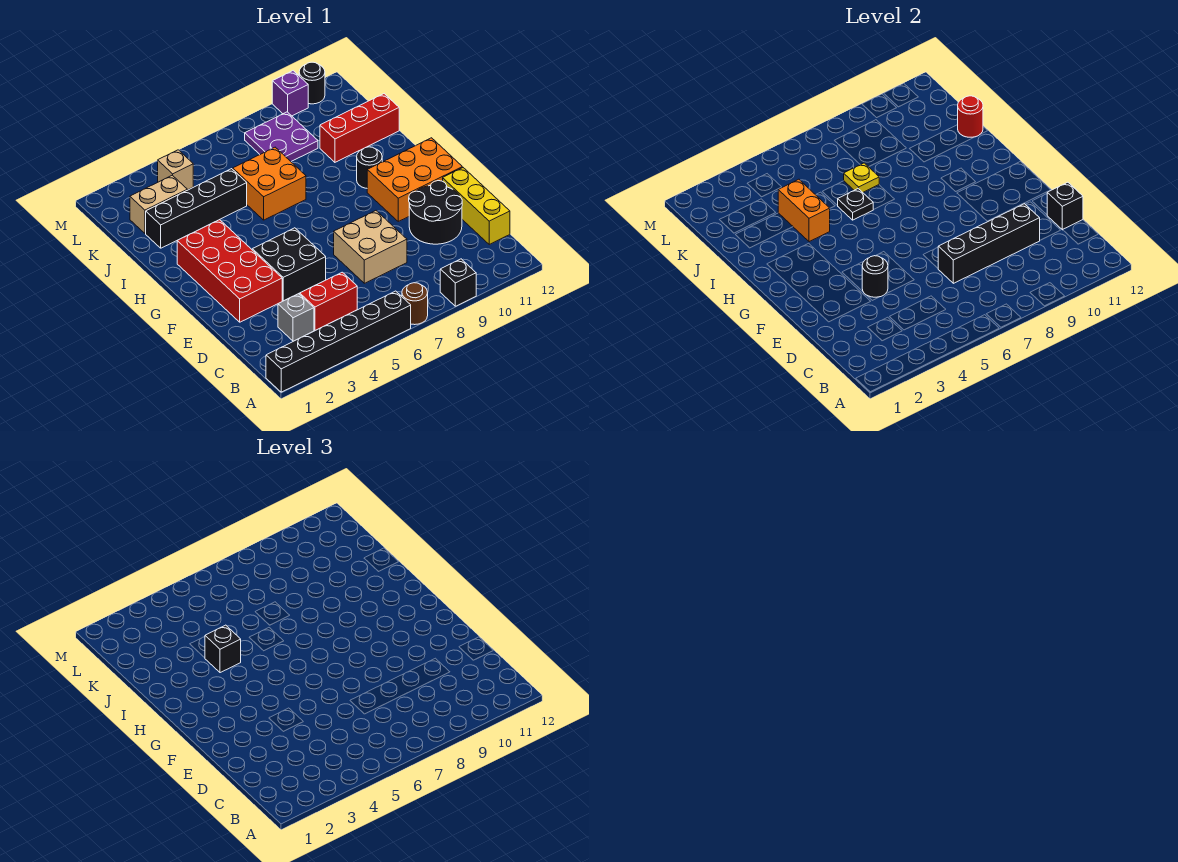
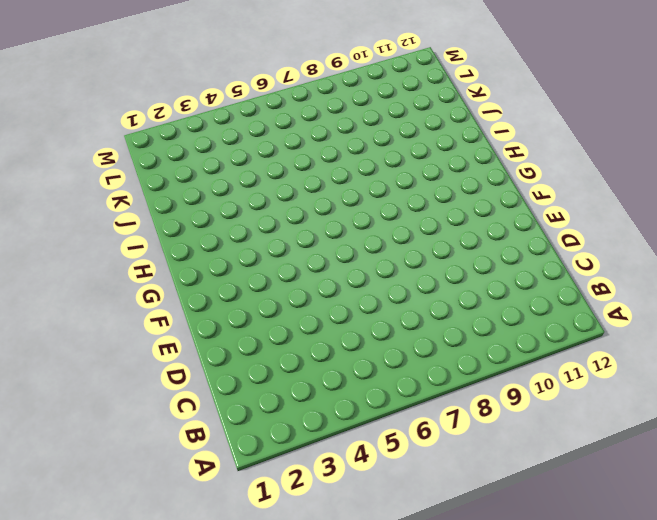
none -> black 1x6 brick [266,291,411,392]
none -> brown 1x1 round brick [402,283,428,325]
none -> black 1x1 brick [440,259,476,306]

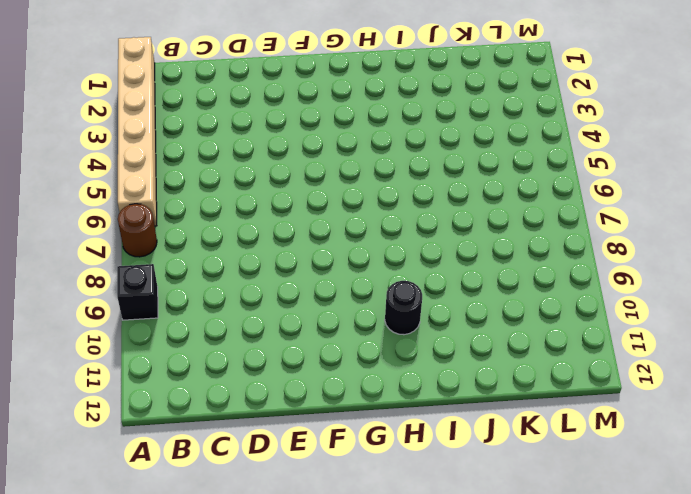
tan 1x6 brick [118,37,157,226] -> black 1x6 brick [266,291,411,392]
none -> grey 1x1 brick [278,294,314,341]
none -> red 1x2 brick [300,272,357,330]
none -> yellow 1x3 brick [443,168,510,244]

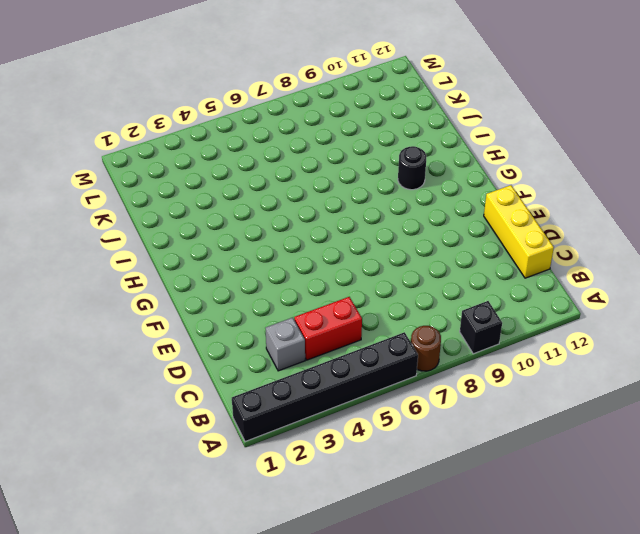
none -> tan 2x2 brick [334,211,407,283]
none -> black 2x2 round brick [409,181,462,244]
none -> red 2x4 brick [177,220,282,322]

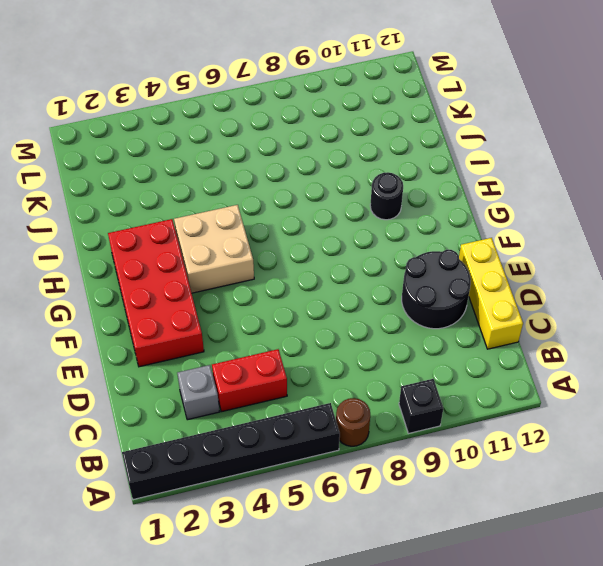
tan 2x2 brick [174,205,254,293] -> tan 2x2 brick moved to [334,211,407,283]
none -> black 2x2 brick [252,228,326,301]
none -> orange 2x3 brick [367,138,462,221]
none -> orange 2x2 brick [233,147,306,220]

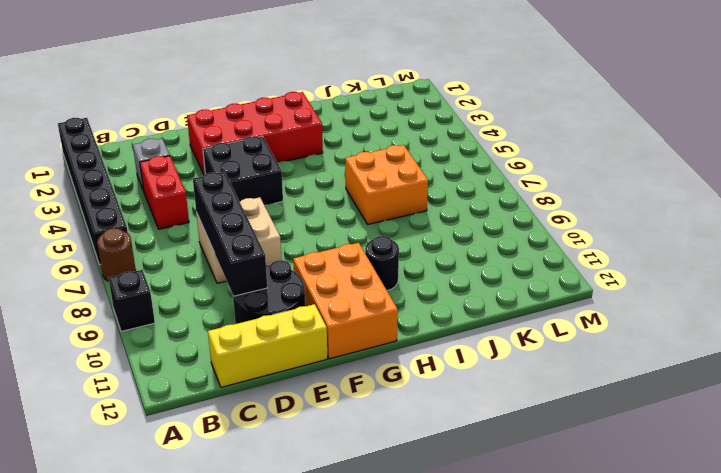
none -> black 1x4 brick [146,169,247,248]
none -> red 1x3 brick [320,94,399,162]
none -> tan 1x2 brick [130,175,187,233]

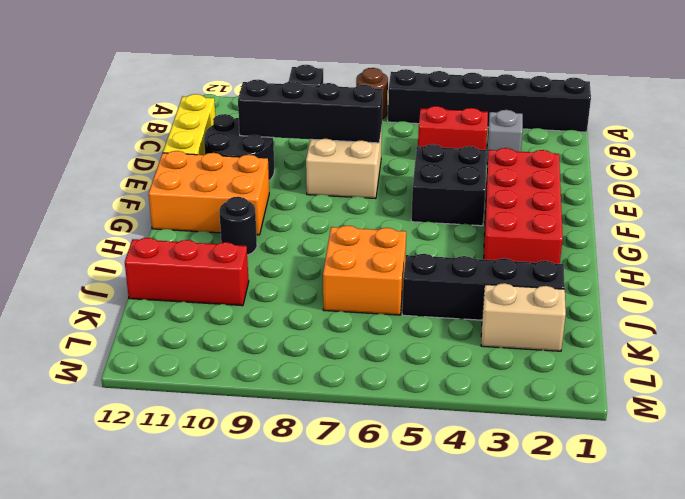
none -> purple 2x2 plate [245,112,318,161]
none -> tan 1x1 brick [158,150,193,190]
none -> purple 1x1 brick [272,71,308,116]

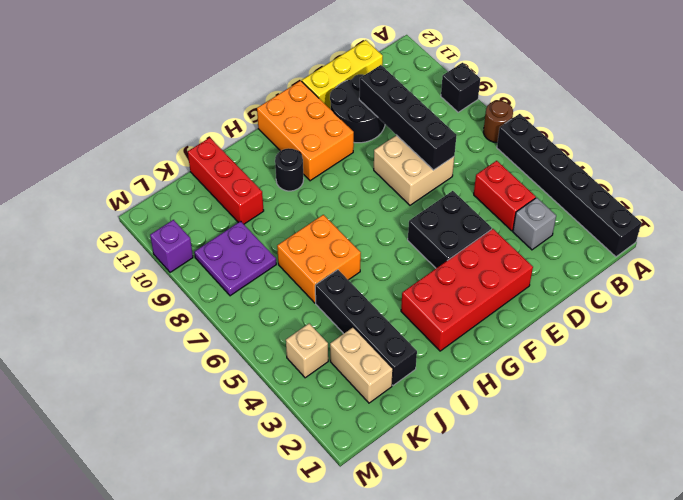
none -> black 1x1 round brick [299,62,325,104]
none -> black 1x1 brick [1047,182,1083,230]
none -> black 1x1 round brick [862,256,888,297]

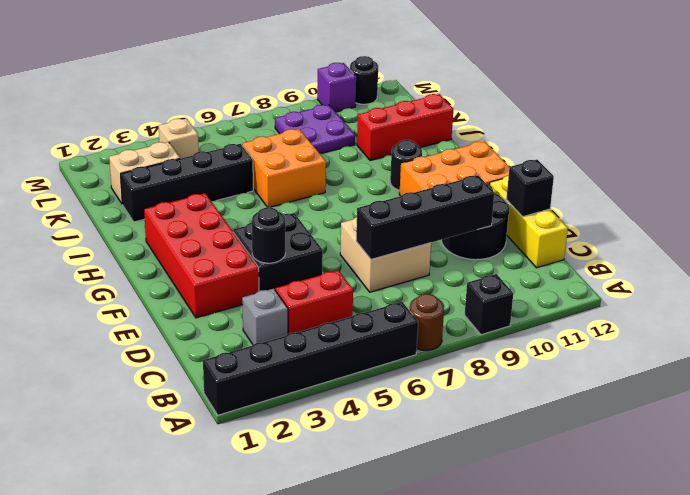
none -> orange 1x2 brick [778,179,830,242]
none -> black 1x1 plate [838,189,873,220]
none -> yellow 1x1 plate [844,163,879,192]

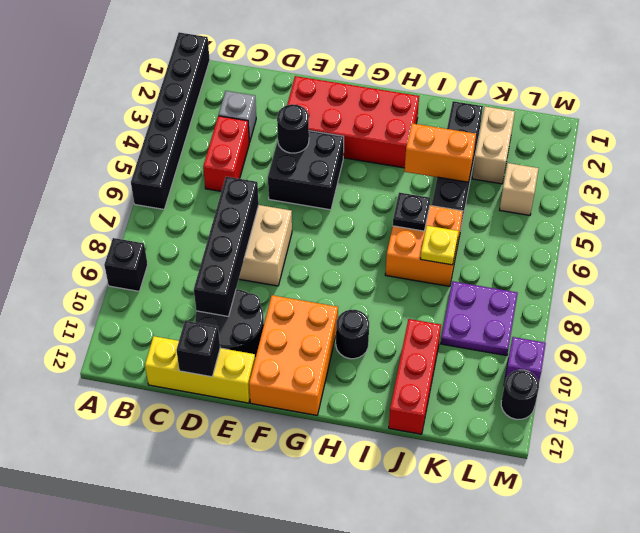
none -> brown 1x1 round brick [402,283,428,325]
none -> red 1x1 round brick [958,96,983,137]
none -> black 1x1 brick [205,625,241,673]

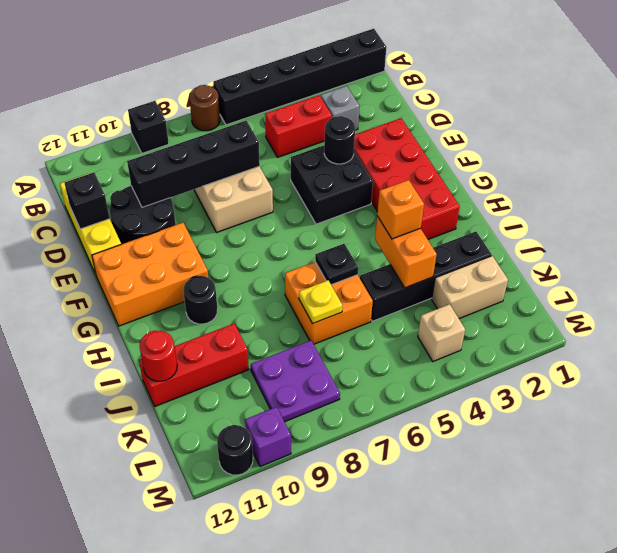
orange 1x1 brick [377,180,424,239] -> black 1x1 brick [205,625,241,673]

